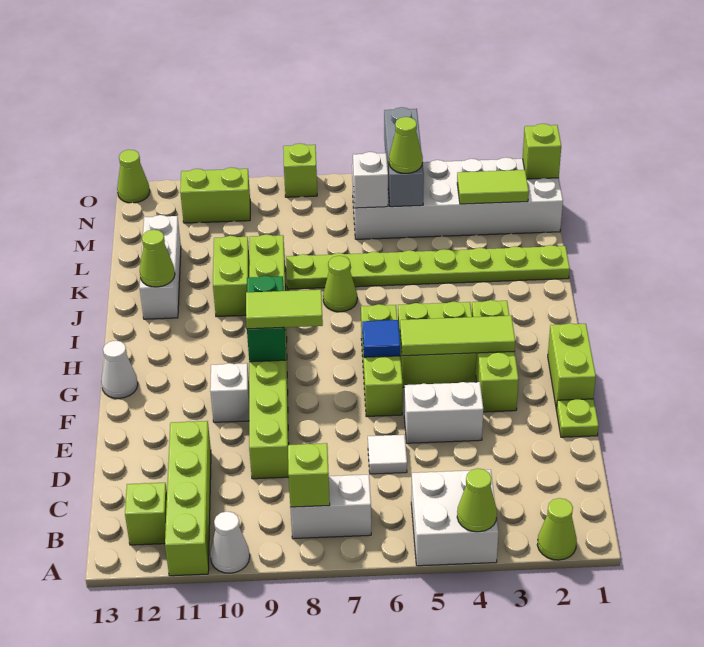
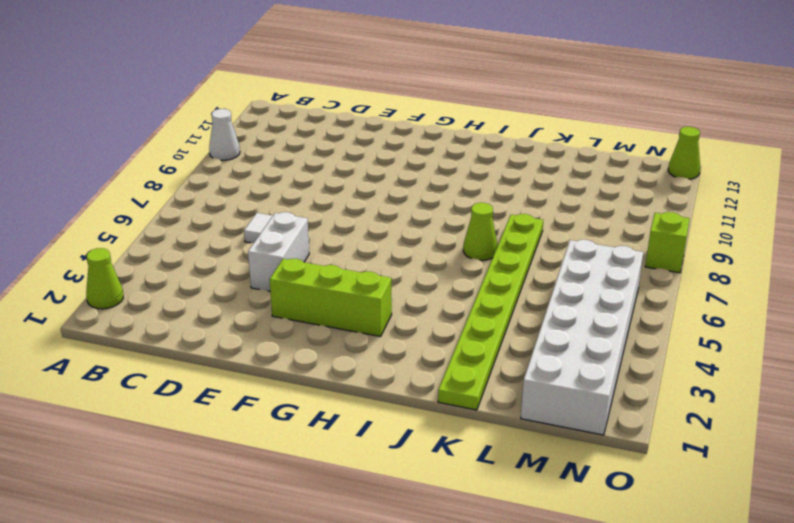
none -> white 2x2 brick [411,470,499,566]
none -> lime 1x4 brick [165,421,211,576]
none -> white 1x2 brick [290,475,371,539]
none -> lime 1x1 brick [125,483,167,545]

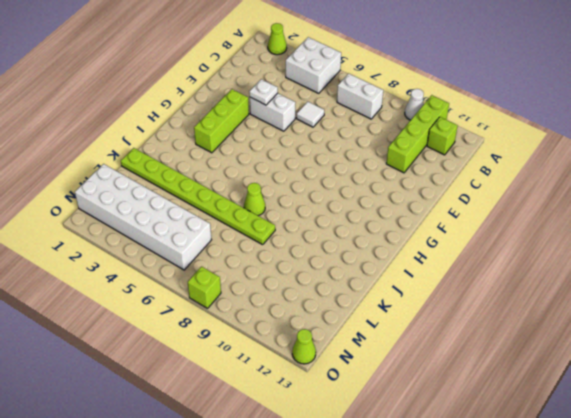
white 1x1 plate [249,79,278,105] -> none
none -> lime 1x8 brick [249,234,289,479]
none -> lime 1x1 plate [556,399,599,437]
none -> lime 1x2 brick [548,323,596,409]
none -> lime 1x3 brick [361,304,403,417]

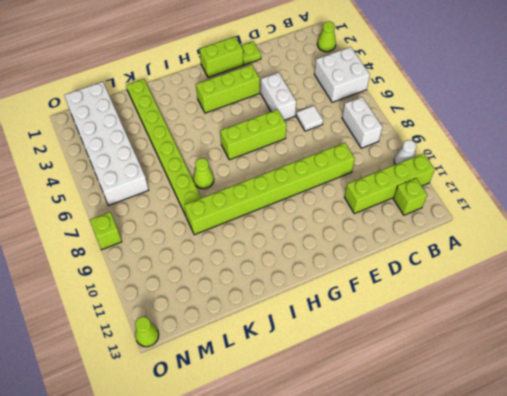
none -> white 1x1 brick [210,363,249,422]
none -> lime 2x2 brick [398,301,477,387]
none -> white 1x1 cone [101,341,138,398]
none -> lime 1x2 brick [213,236,250,317]

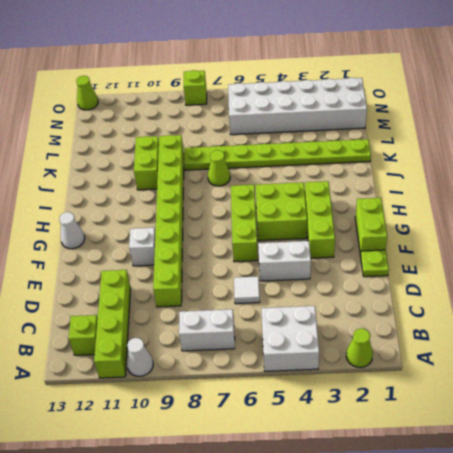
none -> white 1x3 brick [140,215,181,319]
none -> lime 1x2 brick [180,167,250,223]
none -> lime 1x1 cone [457,469,497,532]
none -> lime 1x1 brick [288,443,330,507]

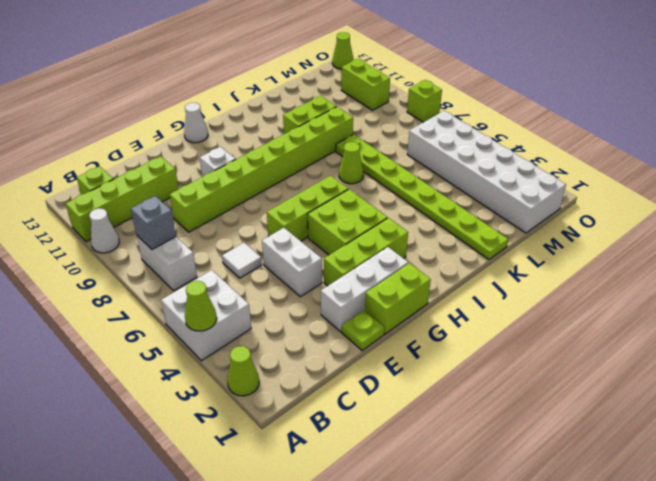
grey 1x1 brick [131,196,176,249] -> lime 1x1 brick [288,443,330,507]
white 1x3 brick [321,247,408,332] -> white 1x3 brick moved to [140,215,181,319]
none -> lime 1x3 tile [400,316,515,356]
none -> blue 1x1 tile [362,320,400,357]
none -> green 1x2 brick [247,276,286,362]
none -> lime 1x1 cone [140,230,175,287]

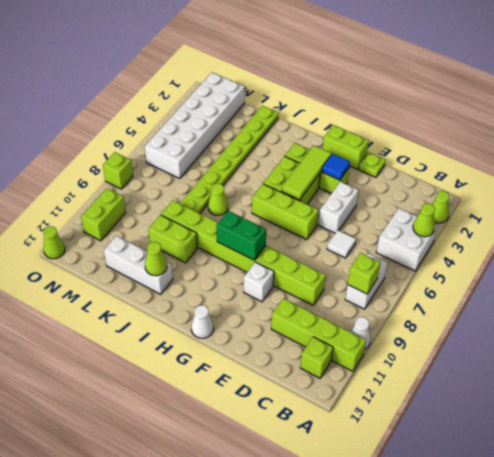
blue 1x1 tile [322,154,350,180] -> blue 1x1 tile moved to [362,320,400,357]
none -> lime 1x2 tile [457,170,529,204]
none -> grey 1x3 brick [384,107,424,207]
none -> white 1x1 brick [353,152,388,208]
none -> lime 1x1 brick [523,124,561,179]

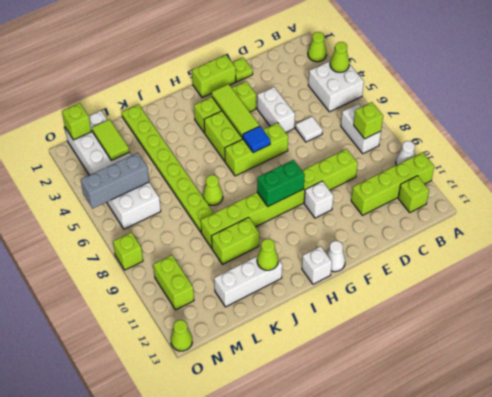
white 1x1 brick [302,246,332,284] -> white 1x1 brick moved to [353,152,388,208]
none -> lime 1x2 tile [246,290,323,329]
none -> lime 1x1 cone [389,117,423,173]

